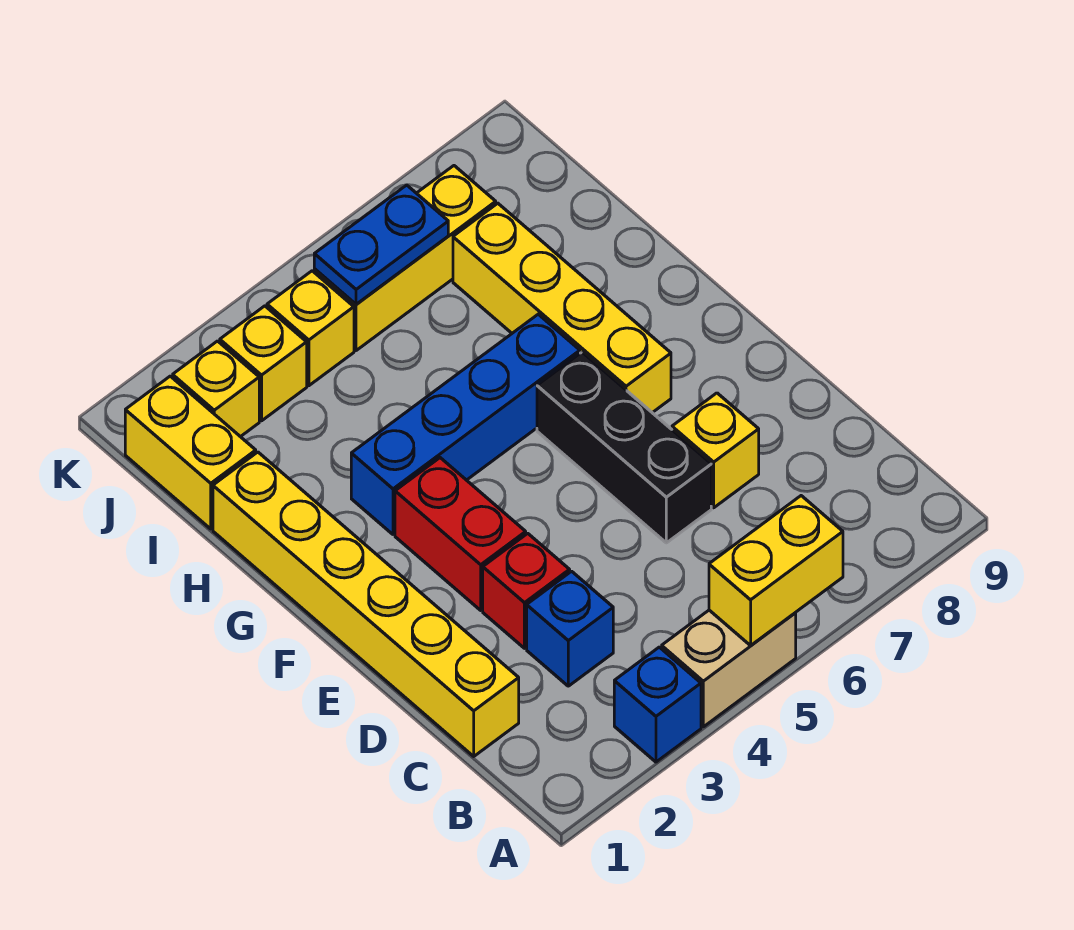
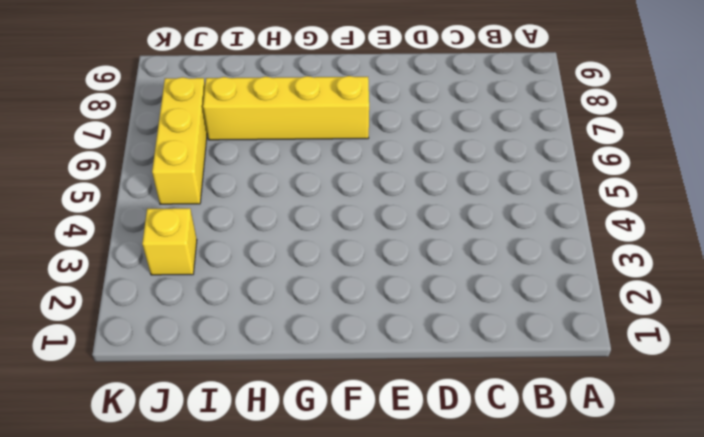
none -> blue 1x1 brick [614,647,701,762]
none -> tan 1x2 brick [662,610,796,727]
none -> yellow 1x6 brick [213,452,519,756]

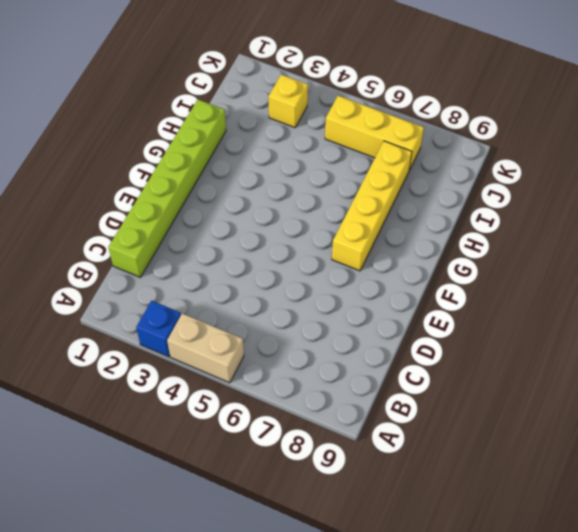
lime 1x6 brick [108,100,226,277] -> yellow 1x6 brick [213,452,519,756]
none -> blue 1x1 brick [527,571,613,686]
none -> red 1x1 brick [483,533,570,648]
none -> black 1x3 brick [537,352,711,543]

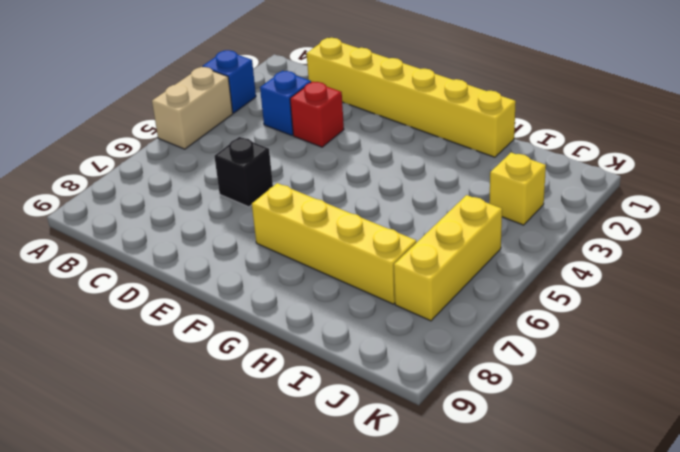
black 1x1 brick [214,137,273,207] -> black 1x3 brick [537,352,711,543]
none -> yellow 1x1 brick [672,393,759,508]
none -> red 1x2 brick [395,458,526,610]
none -> blue 1x4 brick [351,314,580,534]

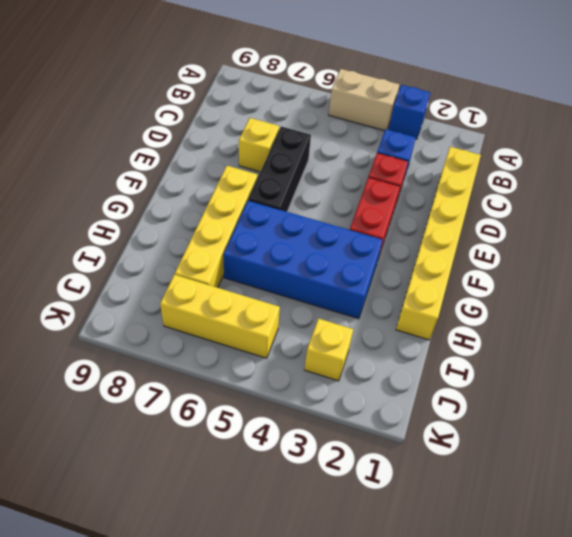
blue 2x4 brick [223,201,383,319] -> blue 1x4 brick [351,314,580,534]
none -> yellow 1x2 brick [125,376,256,529]
none -> yellow 1x1 brick [173,341,259,437]
none -> yellow 1x1 brick [267,271,354,386]

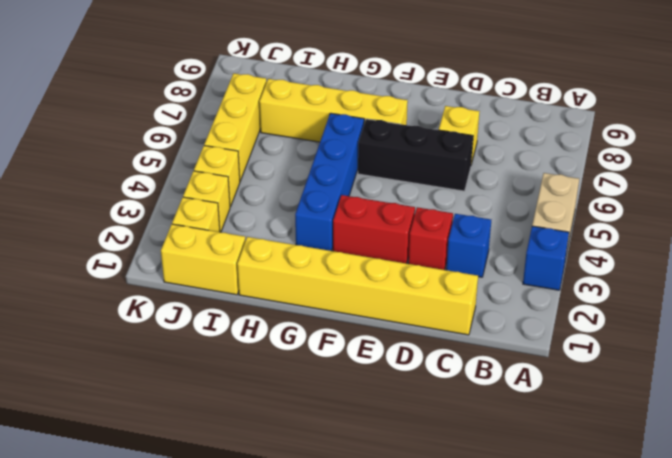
none -> yellow 1x2 brick [709,496,843,645]
none -> blue 1x2 plate [314,185,448,304]

